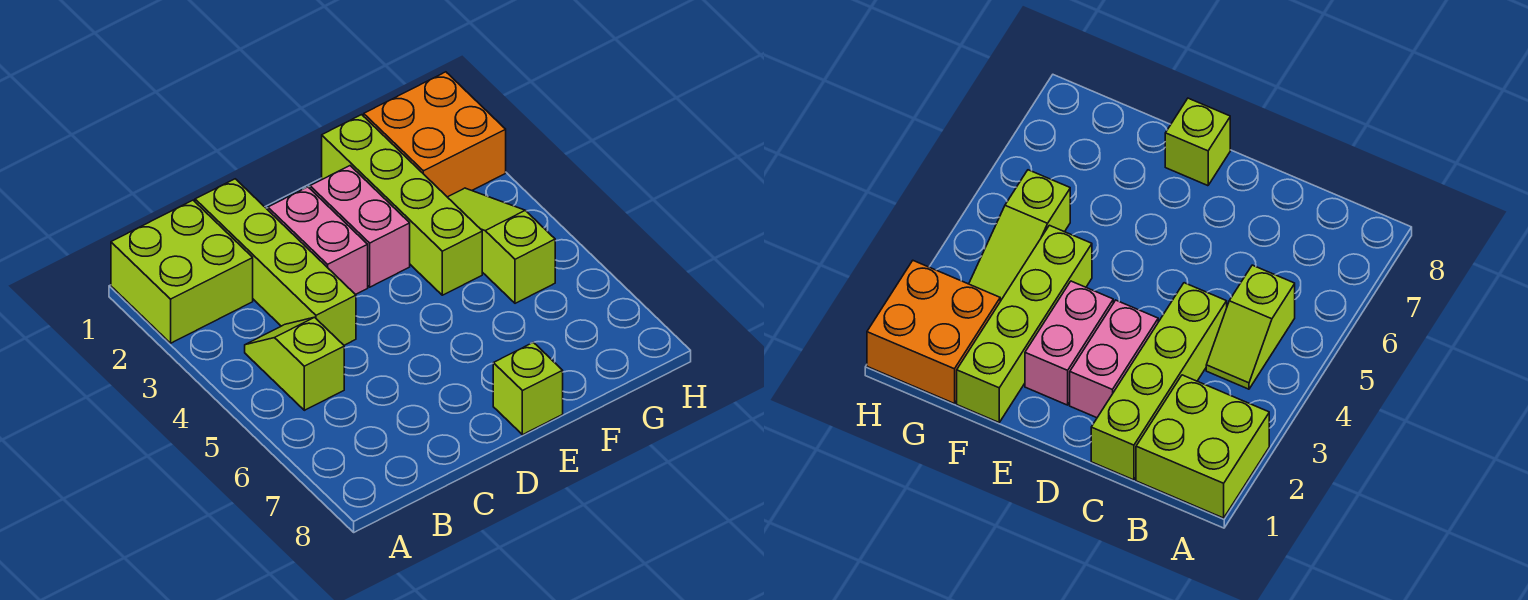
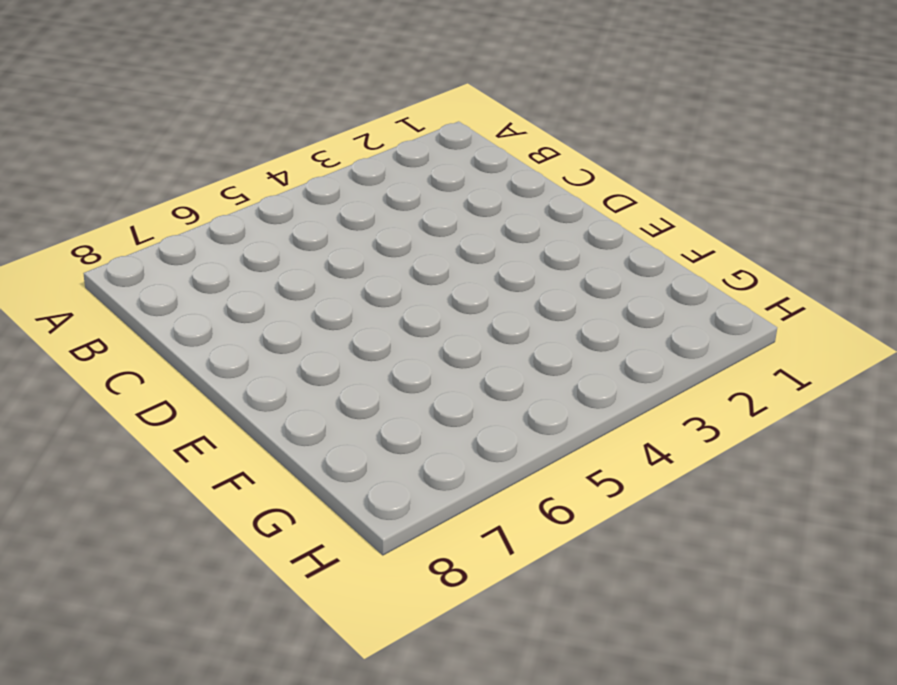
none -> lime 2x2 brick [111,200,253,343]
none -> lime 1x2 slope [245,317,344,410]

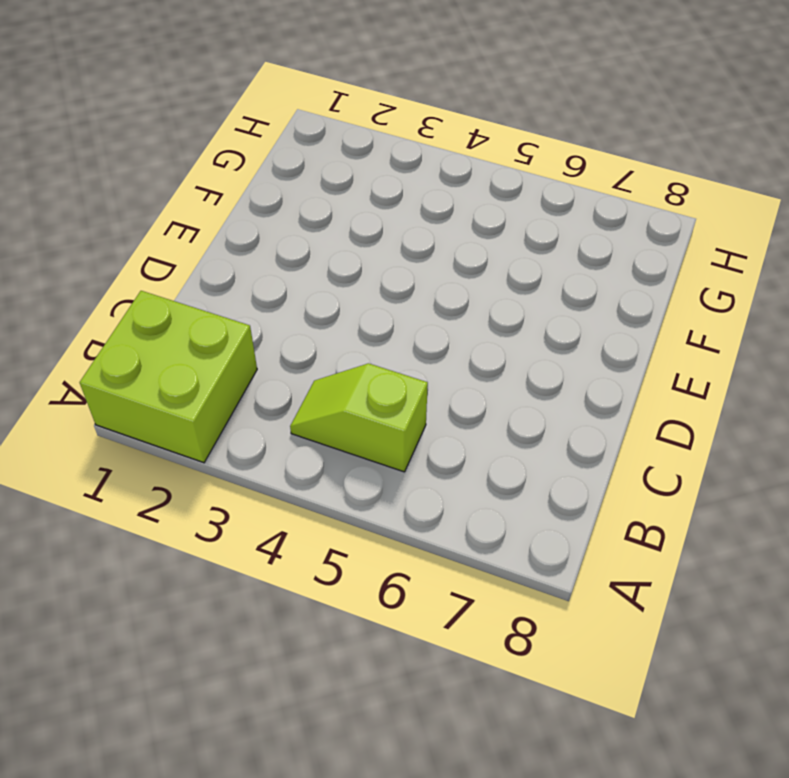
none -> lime 1x4 brick [195,179,356,345]
none -> pink 1x2 brick [268,187,368,295]

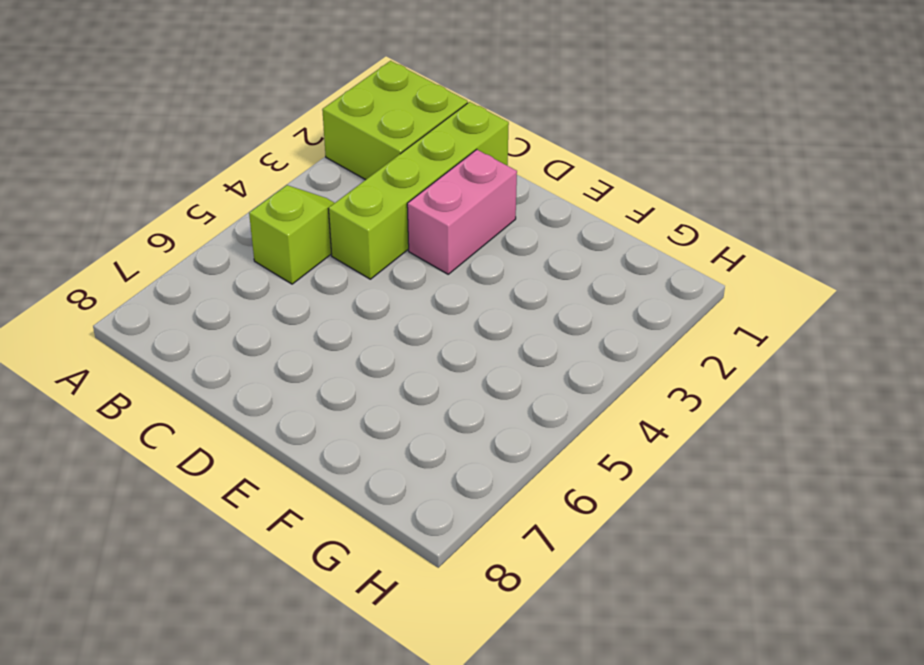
none -> pink 1x2 brick [310,166,410,287]
none -> lime 1x1 brick [493,342,563,435]

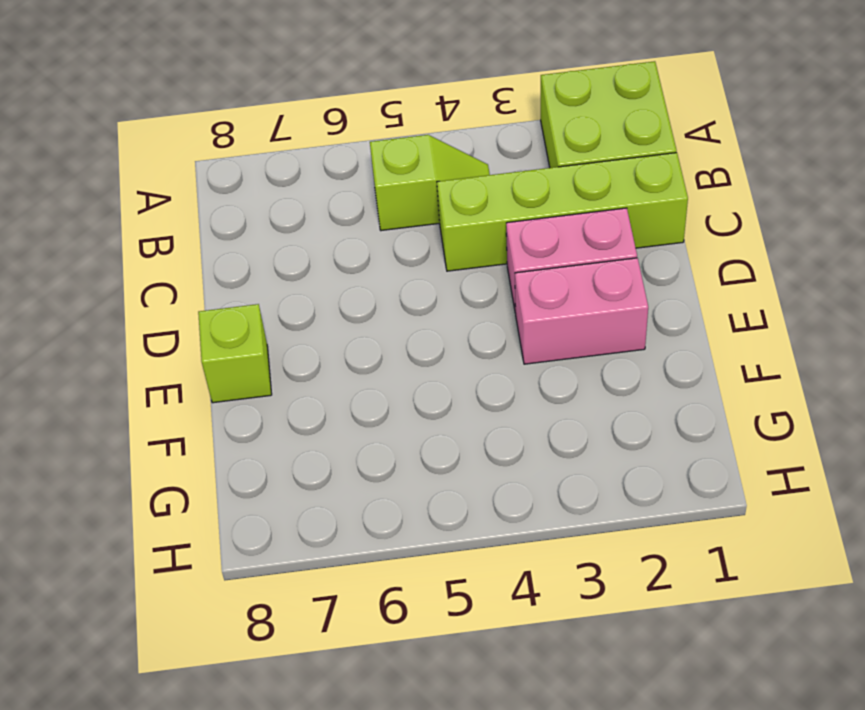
none -> lime 1x4 brick [322,115,482,295]
none -> orange 2x2 brick [364,72,506,197]

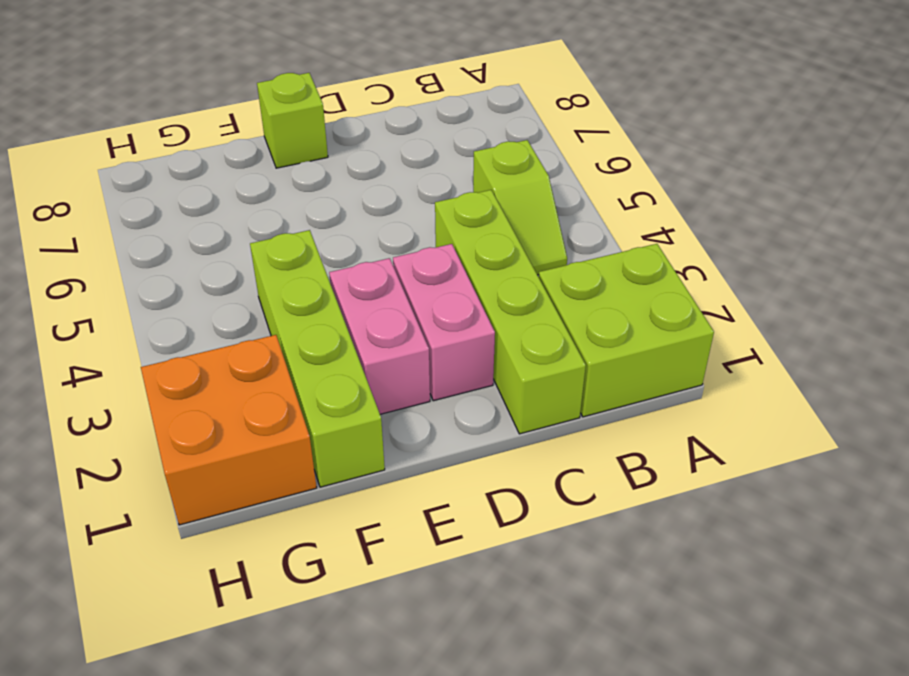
none -> lime 1x3 slope [448,188,555,303]

